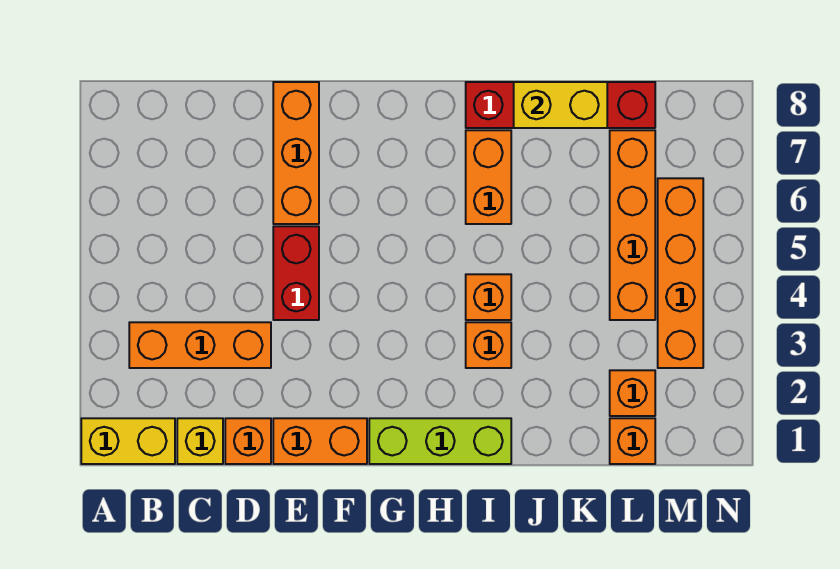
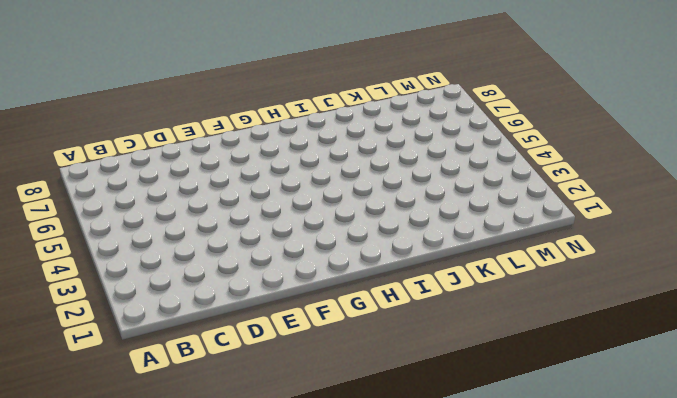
none -> yellow 1x2 brick [81,418,175,464]
none -> orange 1x3 brick [129,322,271,368]
none -> yellow 1x1 brick [177,418,223,464]

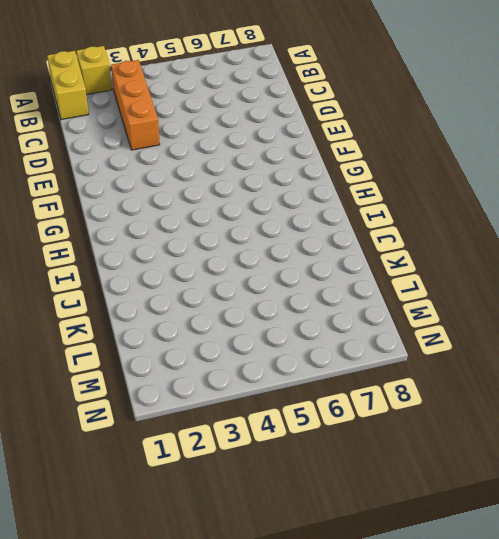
yellow 1x1 brick [77,46,112,95] -> yellow 1x1 brick moved to [177,418,223,464]
none -> orange 1x1 brick [225,418,271,464]
none -> orange 1x2 brick [273,418,367,464]
none -> red 1x2 brick [273,226,319,320]

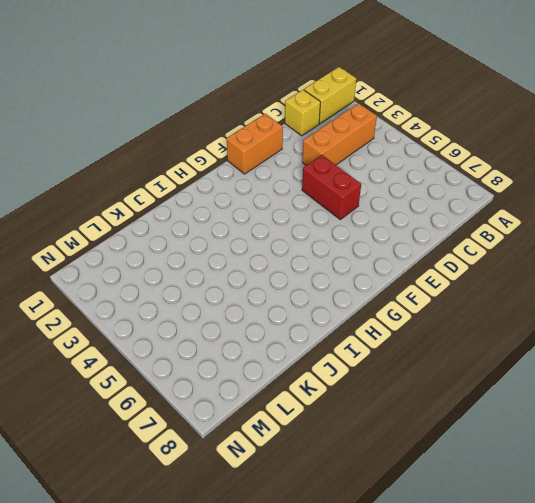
none -> orange 1x1 brick [225,418,271,464]
none -> orange 1x3 brick [273,82,319,224]
none -> lime 1x3 brick [369,418,511,464]

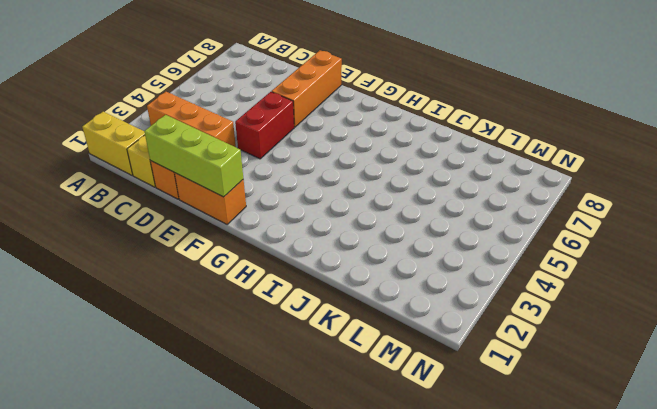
lime 1x3 brick [144,115,243,197] -> lime 1x3 brick moved to [369,418,511,464]
none -> orange 1x1 brick [466,322,511,368]
none -> orange 1x1 brick [466,274,511,320]
none -> orange 1x2 brick [466,130,511,224]

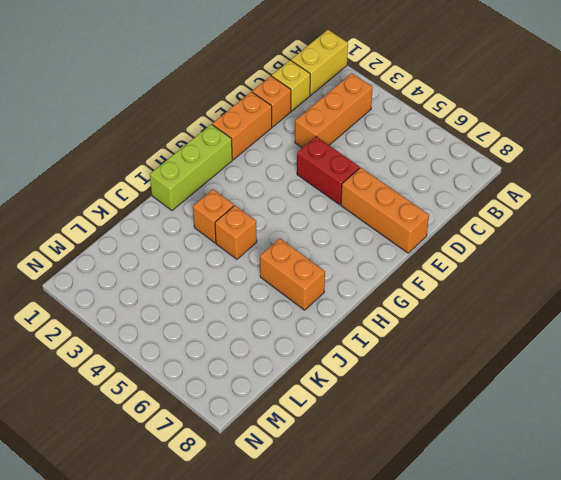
none -> red 1x4 brick [466,82,655,128]
none -> orange 1x1 brick [610,418,655,464]
none -> orange 1x1 brick [610,370,655,416]

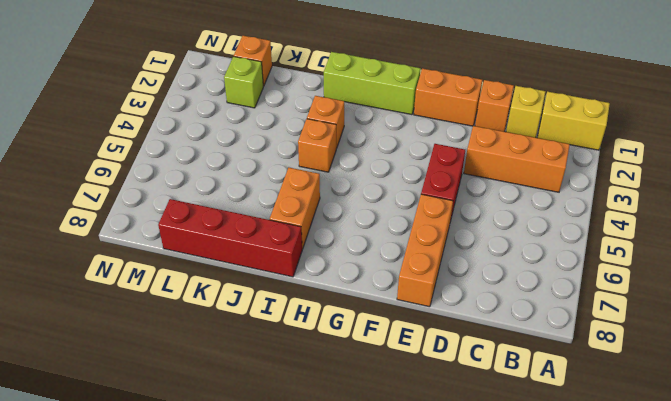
lime 1x1 brick [224,56,263,108] -> orange 1x1 brick [610,370,655,416]
none -> orange 1x4 brick [610,130,655,320]
none -> orange 1x4 brick [658,178,703,368]
none -> yellow 1x2 brick [514,82,607,128]

